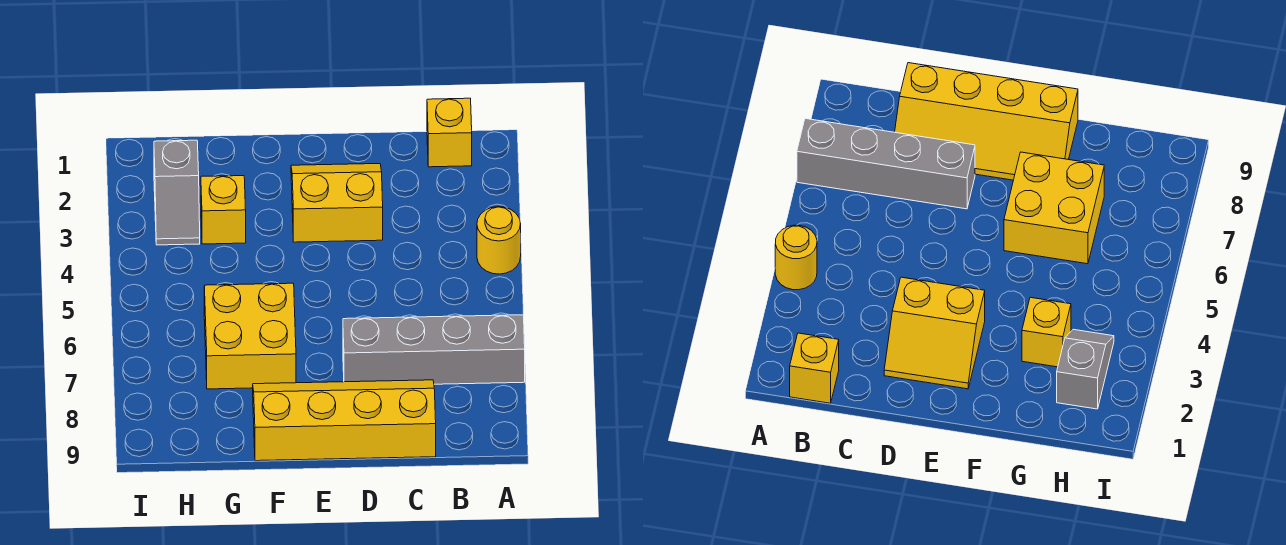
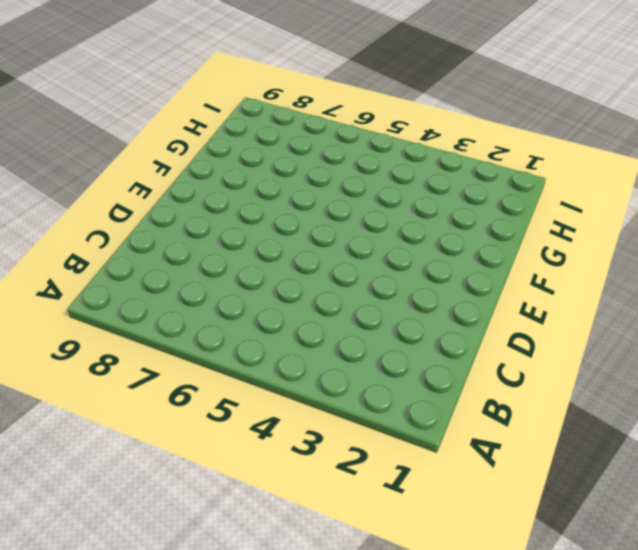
none -> yellow 1x1 round brick [477,207,521,274]
none -> grey 1x4 brick [343,315,525,384]

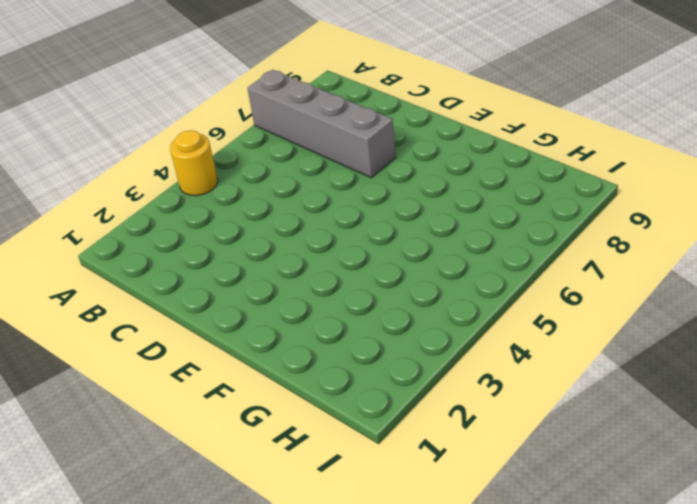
none -> yellow 1x1 brick [427,98,472,167]
none -> yellow 2x4 slope [253,380,436,461]

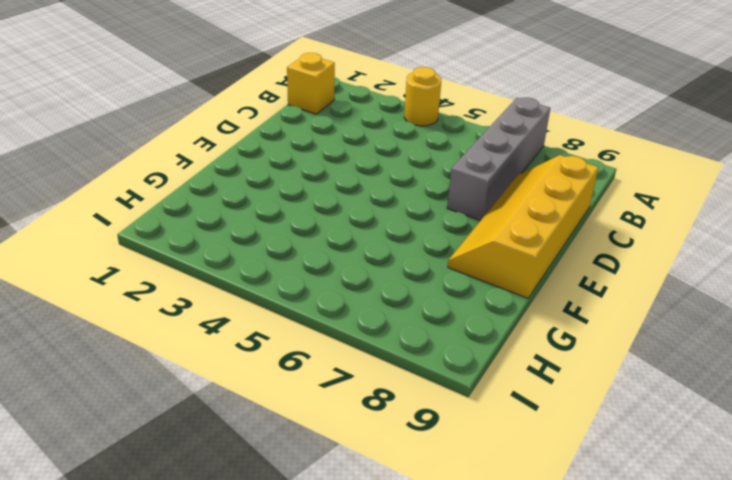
none -> yellow 2x2 slope [291,164,383,242]
none -> yellow 2x2 brick [204,283,296,389]

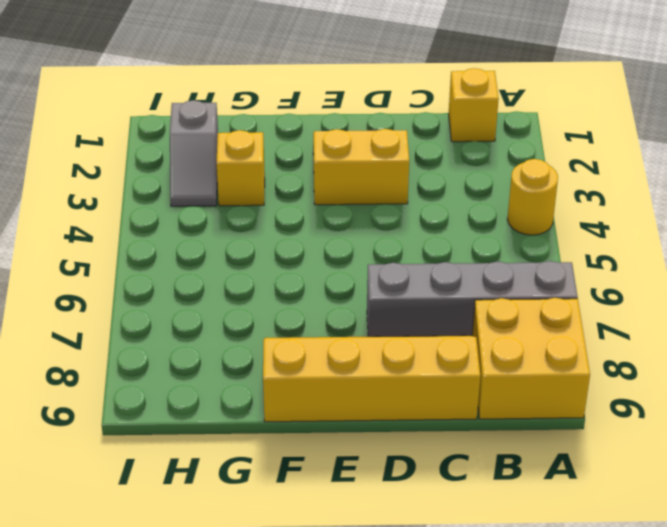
yellow 2x2 brick [472,298,590,419] -> yellow 2x2 brick moved to [204,283,296,389]

